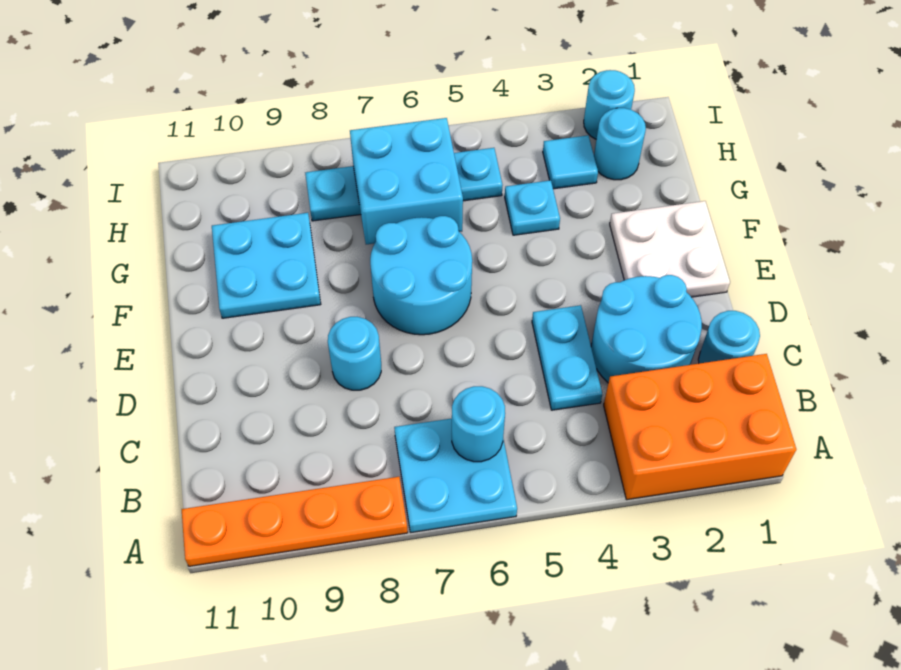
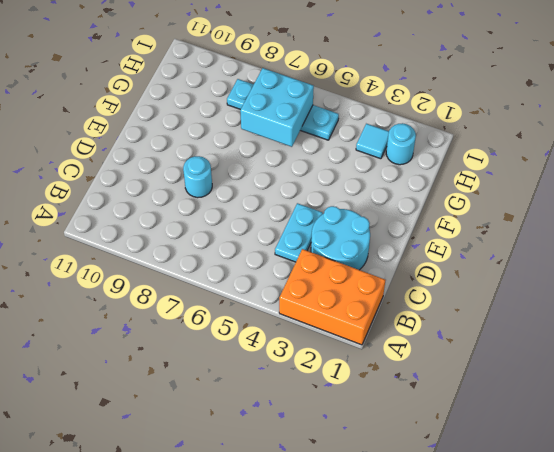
none -> cyan 2x2 plate [394,419,517,532]
none -> orange 1x4 plate [182,477,408,566]
none -> cyan 1x1 round brick [698,311,760,363]

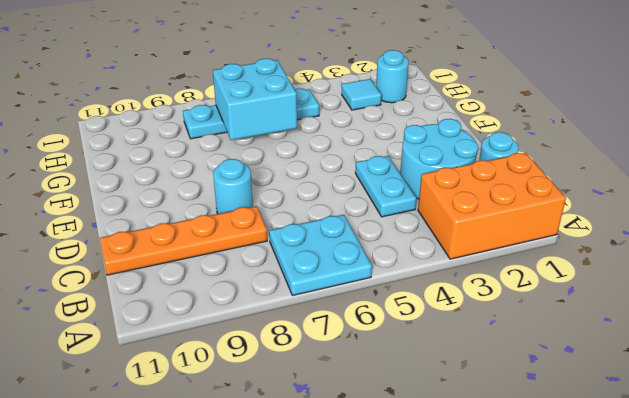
orange 1x4 plate [100,206,267,275] -> orange 1x4 plate moved to [182,477,408,566]
none -> white 2x2 plate [610,201,730,297]
none -> cyan 2x2 round brick [370,216,472,335]
none -> cyan 2x2 plate [212,213,321,318]

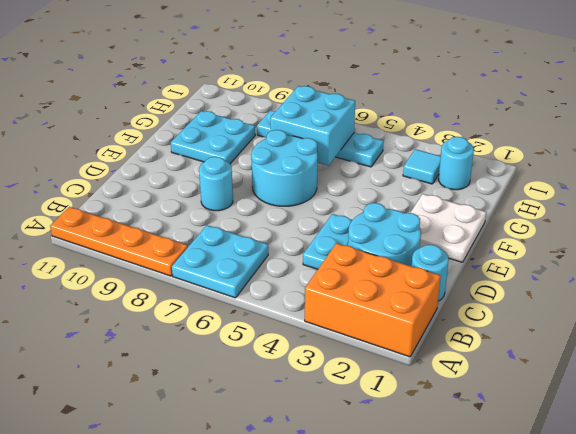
none -> cyan 1x1 plate [505,180,560,235]
none -> cyan 1x1 round brick [584,70,635,139]
none -> cyan 1x1 round brick [452,386,505,462]

